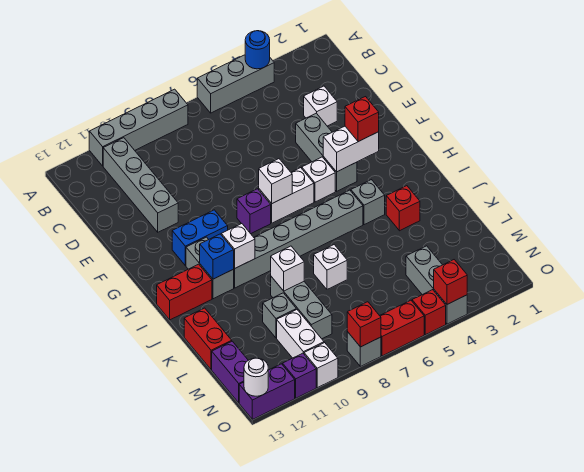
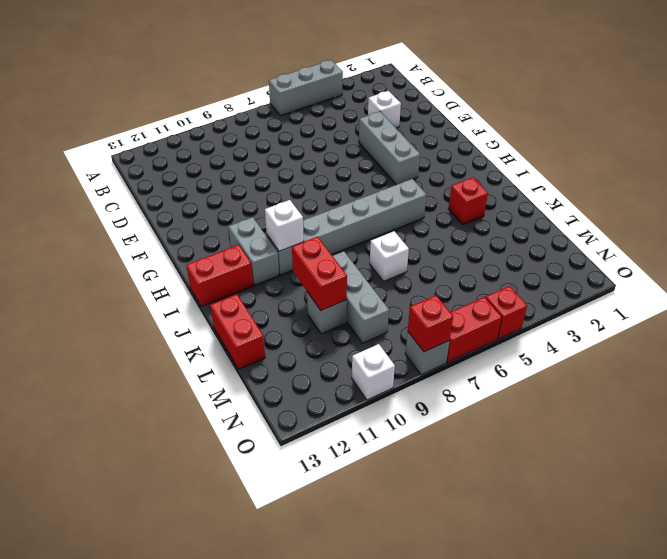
red 1x2 brick [292,237,347,310] -> none
none -> grey 1x4 brick [89,89,188,166]
none -> grey 1x4 brick [103,138,178,232]
none -> white 1x1 brick [302,157,335,202]
none -> white 1x2 brick [259,168,314,223]

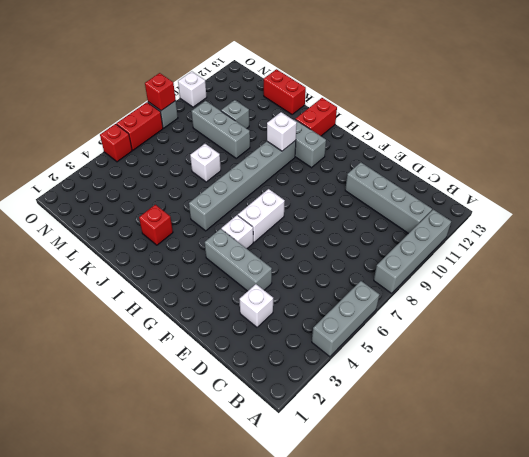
none -> purple 1x1 brick [237,189,271,234]
none -> blue 1x2 brick [172,210,228,266]
none -> grey 1x1 brick [351,180,385,225]
none -> grey 1x3 brick [406,246,467,324]

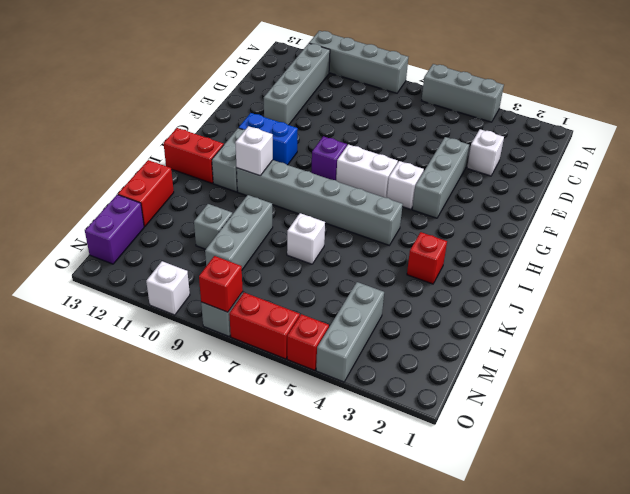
none -> grey 1x1 brick [351,180,385,225]
none -> white 1x2 brick [277,309,324,358]
none -> purple 1x1 brick [283,353,316,398]
none -> purple 1x2 brick [239,364,295,419]

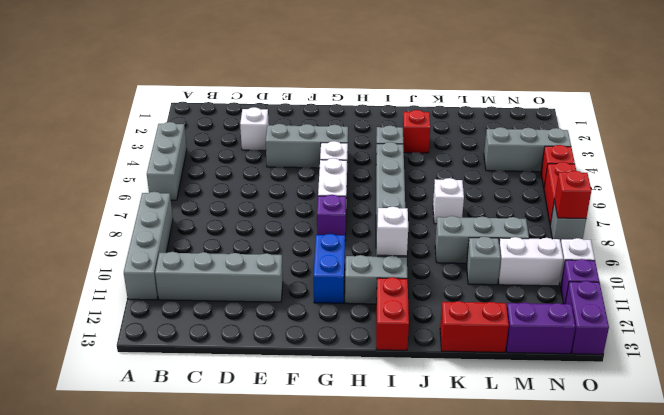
none -> blue 1x1 round brick [245,31,270,69]
none -> white 1x2 brick [323,126,379,172]
none -> white 1x1 brick [259,159,292,203]
none -> blue 1x1 brick [200,234,234,279]

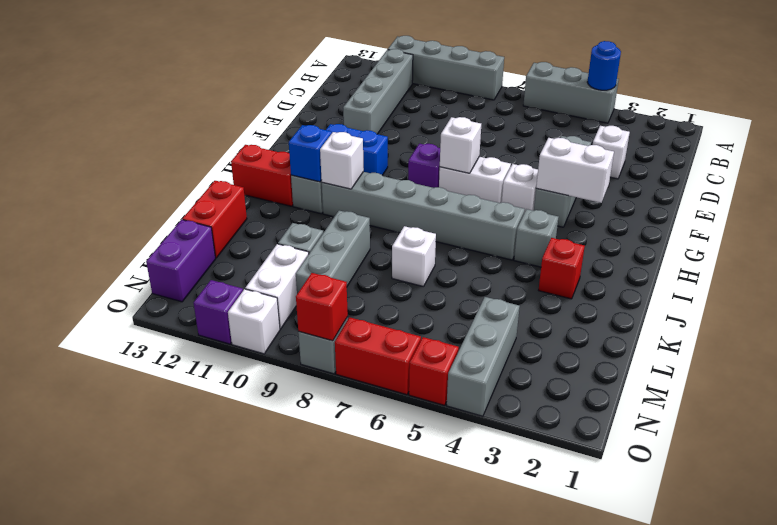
none -> purple 1x2 brick [239,364,295,419]
none -> white 1x1 brick [271,246,304,291]
none -> red 1x1 brick [434,260,467,304]
none -> white 1x1 round brick [244,358,268,396]

